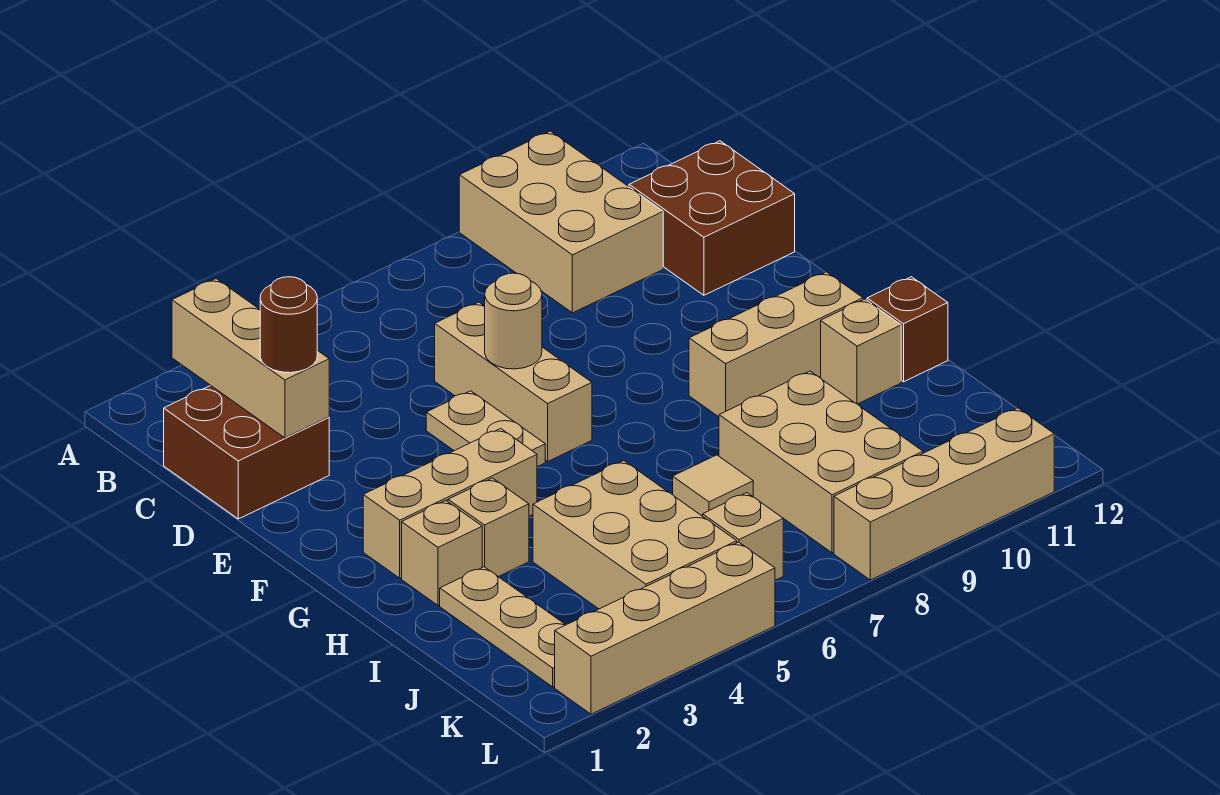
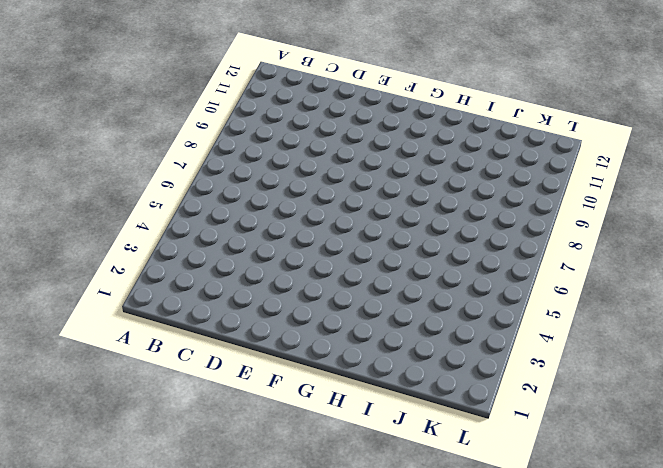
none -> tan 2x3 brick [459,131,663,313]
none -> brown 2x2 brick [164,385,329,519]
none -> brown 2x2 brick [629,141,795,295]

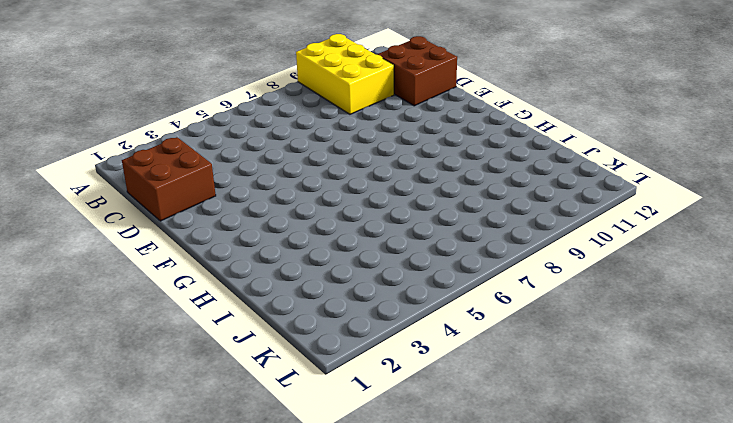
yellow 2x3 brick [296,34,394,114] -> tan 2x3 brick [459,131,663,313]
none -> tan 1x3 brick [435,302,592,461]
none -> tan 1x2 plate [426,391,545,467]
none -> tan 1x3 brick [363,429,537,578]

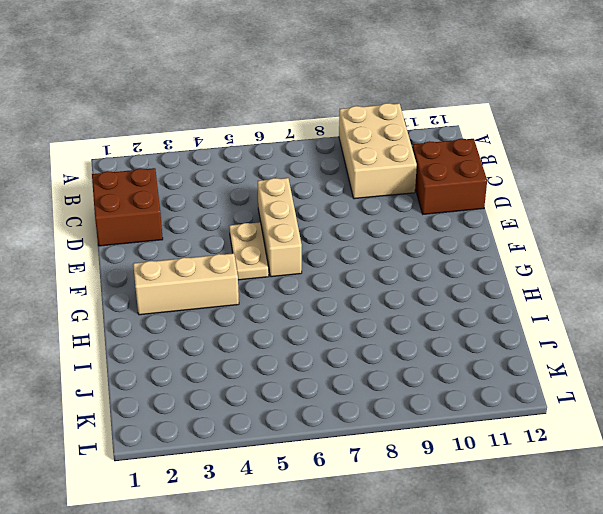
none -> tan 1x3 brick [689,272,863,417]
none -> tan 1x1 brick [402,501,482,605]
none -> tan 1x1 brick [448,478,529,577]

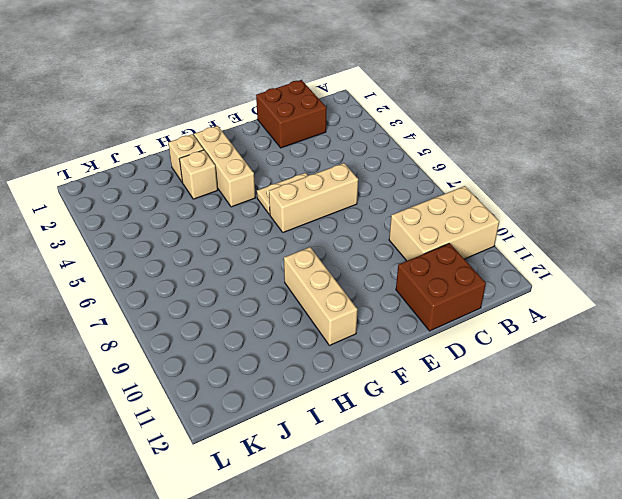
none -> tan 1x1 brick [821,299,901,404]
none -> brown 1x1 brick [867,277,948,382]
none -> tan 1x3 plate [440,567,566,687]

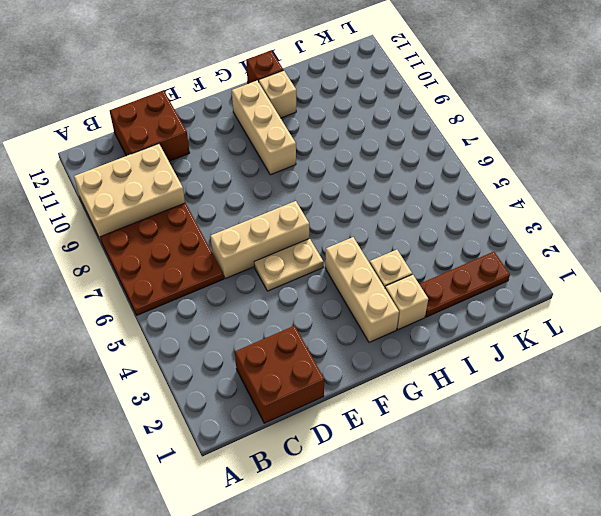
brown 3x3 plate [100,203,224,315] -> none
brown 1x3 plate [419,252,510,317] -> tan 1x3 plate [440,567,566,687]
none -> tan 2x3 brick [533,461,737,609]
none -> tan 1x1 tile [673,455,753,516]
none -> tan 2x3 brick [719,371,923,553]

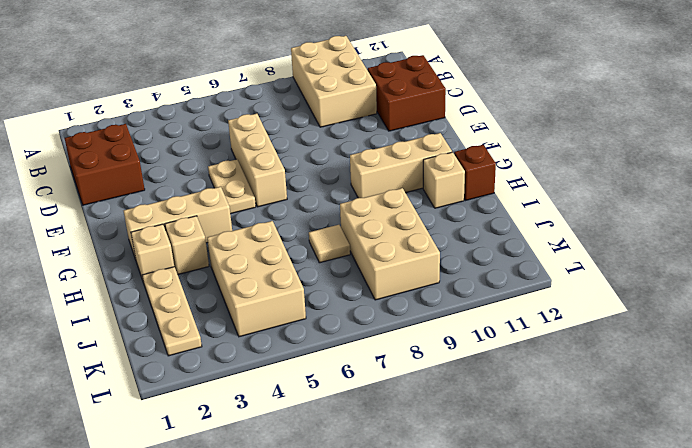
none -> tan 1x1 brick [703,493,783,580]
none -> tan 1x4 brick [555,542,775,714]
none -> tan 1x4 brick [834,408,1054,580]

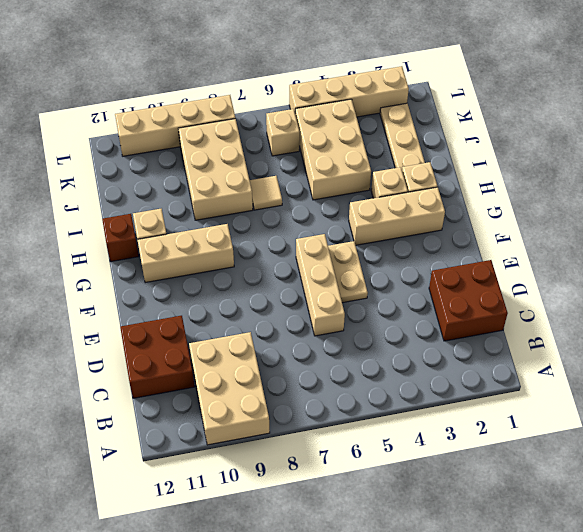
none -> tan 1x3 brick [172,279,329,438]
none -> tan 1x1 round brick [485,273,542,369]
none -> brown 1x1 round brick [260,277,317,373]

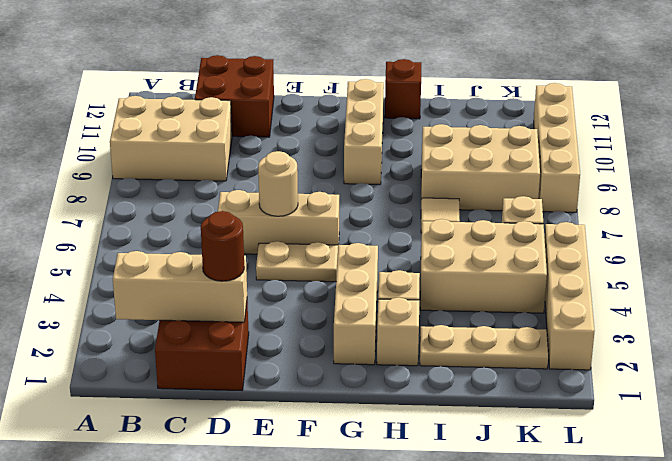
none -> tan 1x1 brick [821,299,901,404]

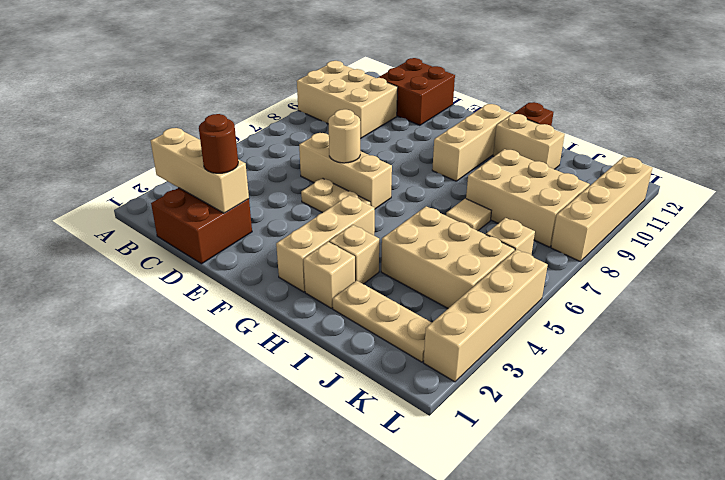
tan 1x2 brick [493,114,565,169] -> tan 1x1 brick [821,299,901,404]

